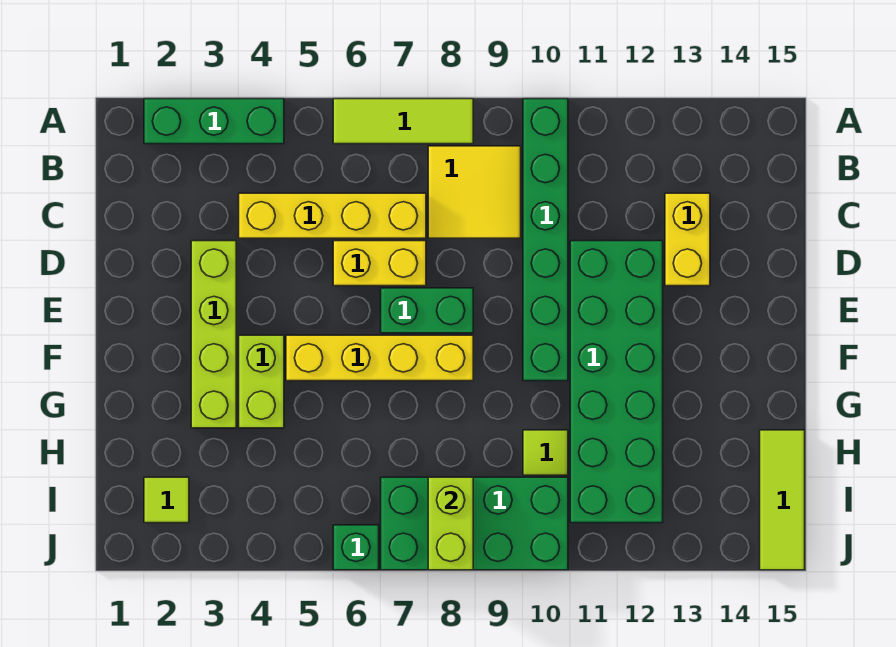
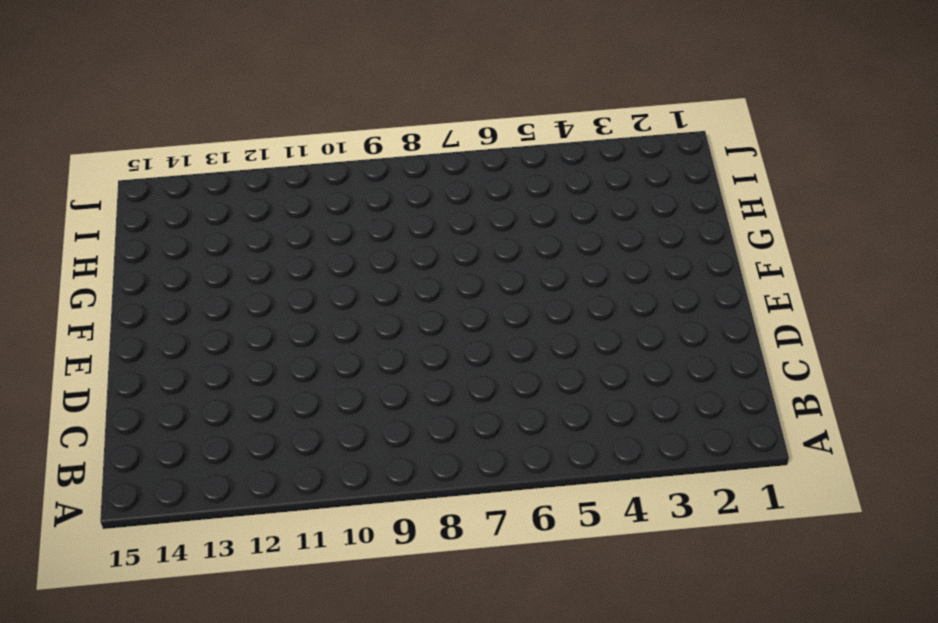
none -> green 1x3 brick [144,99,284,144]
none -> lime 1x3 tile [333,99,473,144]
none -> green 1x6 brick [523,99,568,381]

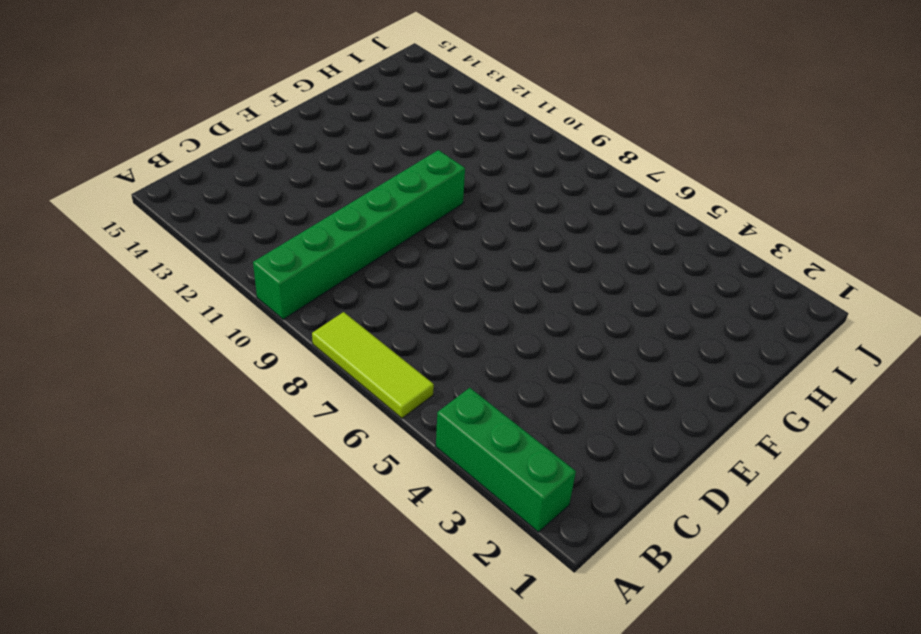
none -> yellow 2x2 tile [428,146,521,238]
none -> yellow 1x4 brick [239,193,426,238]
none -> yellow 1x2 brick [665,193,710,286]

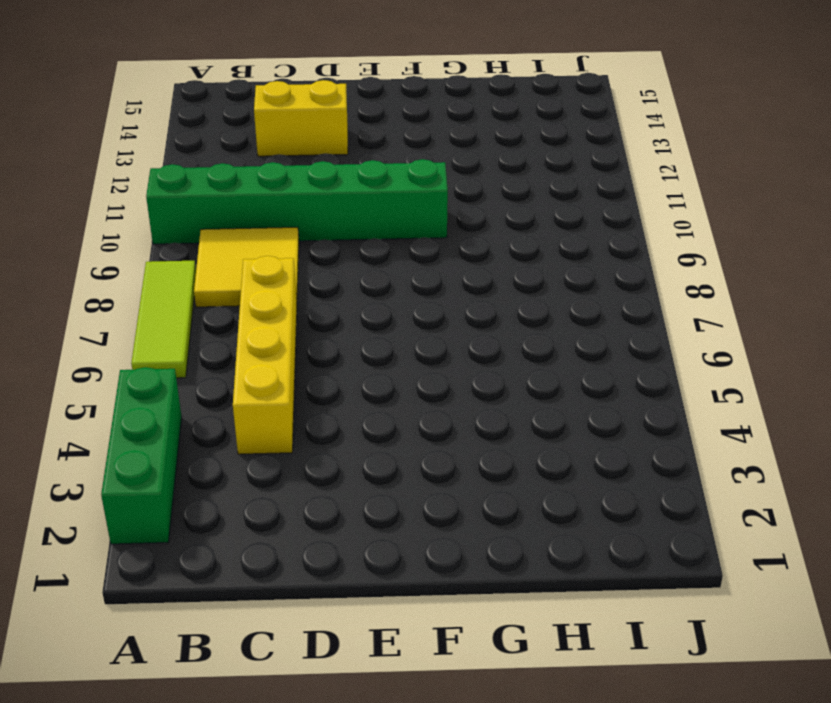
none -> lime 1x4 brick [191,241,236,428]
none -> yellow 1x2 brick [333,241,426,286]
none -> green 2x6 brick [570,241,663,523]

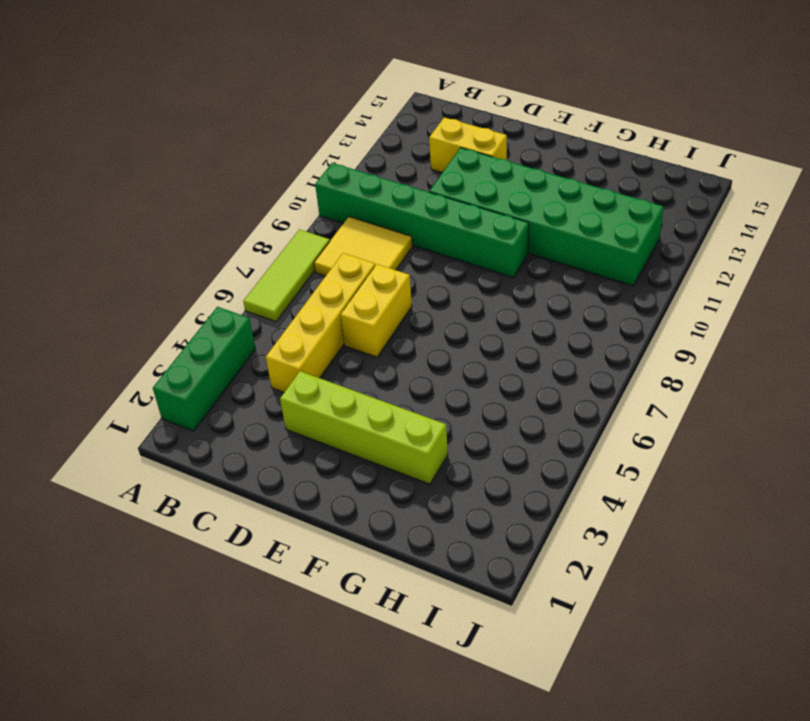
none -> green 1x2 brick [381,288,473,333]
none -> lime 1x2 brick [239,335,284,428]
none -> yellow 1x4 brick [286,335,473,381]

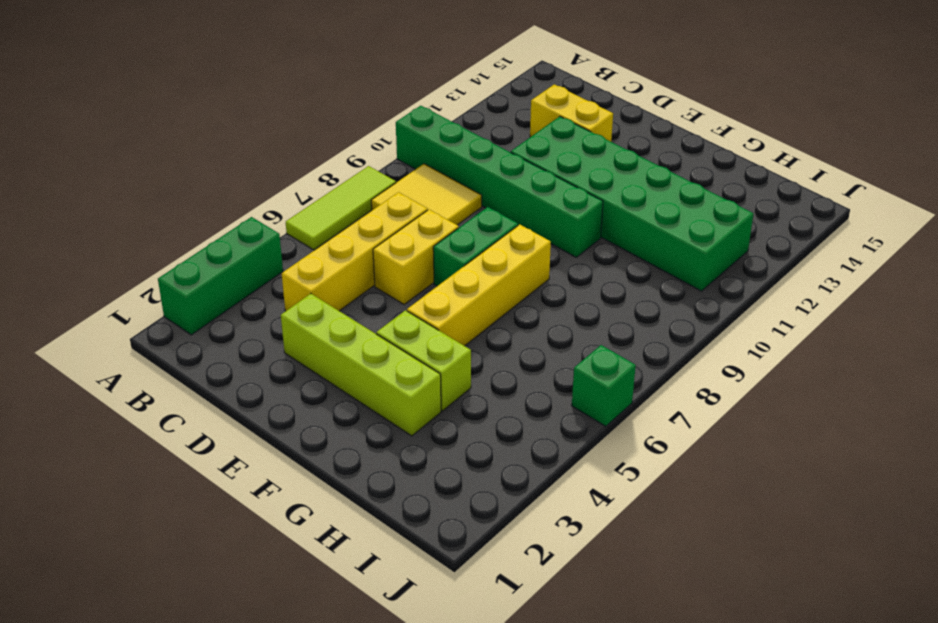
none -> lime 1x1 tile [523,430,568,475]
none -> lime 1x3 tile [760,430,805,570]
none -> lime 1x1 tile [144,477,189,523]

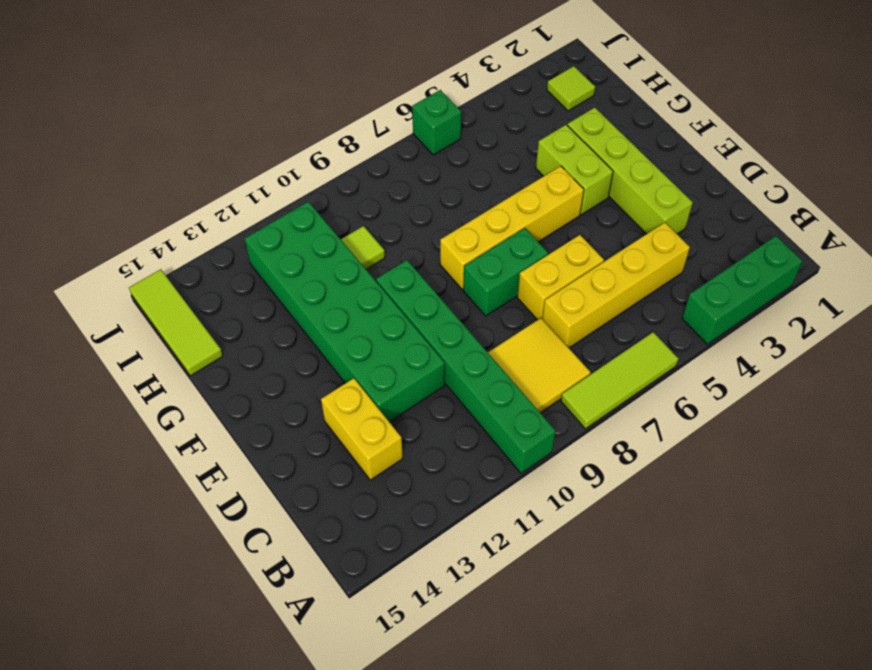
none -> green 2x4 brick [381,477,568,570]
none -> lime 1x2 brick [428,477,473,570]

